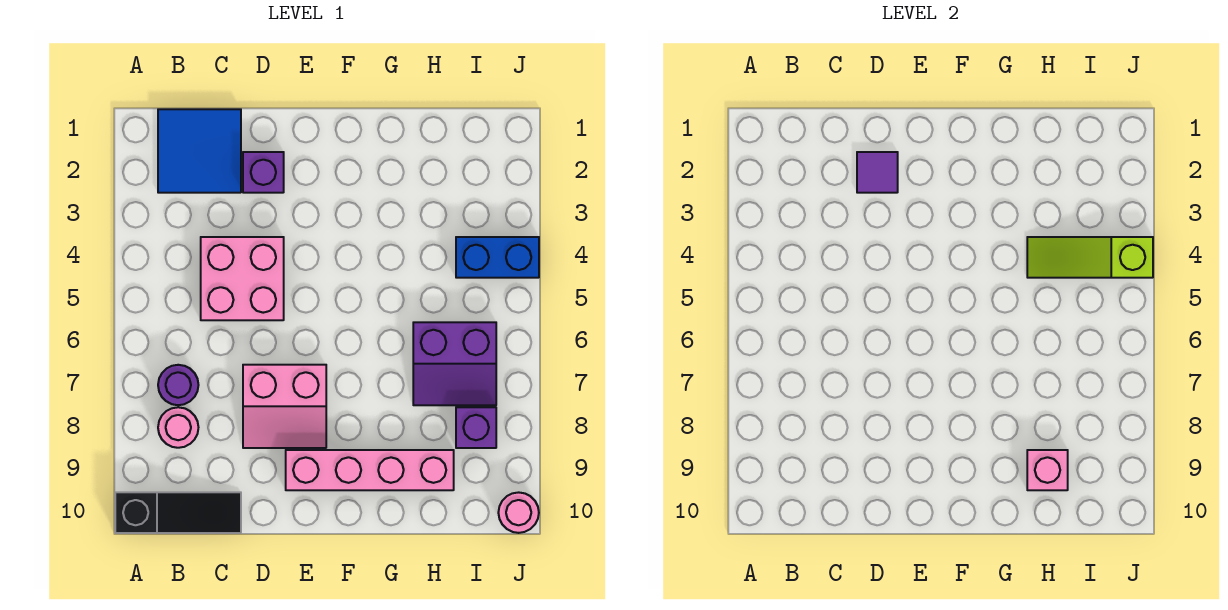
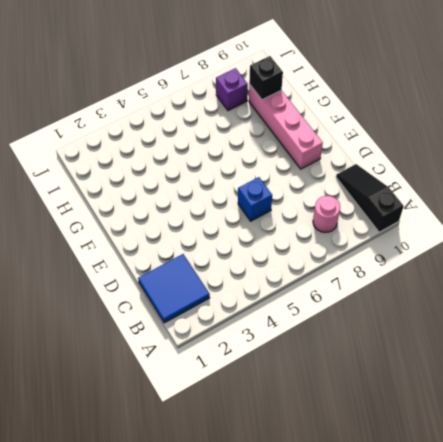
blue 1x1 brick [238,177,272,221] -> none
black 1x1 brick [249,56,283,100] -> pink 1x1 brick [1027,450,1068,490]
none -> purple 1x1 round brick [158,365,198,405]
none -> pink 2x2 brick [201,237,284,320]
none -> purple 1x1 brick [243,152,284,193]

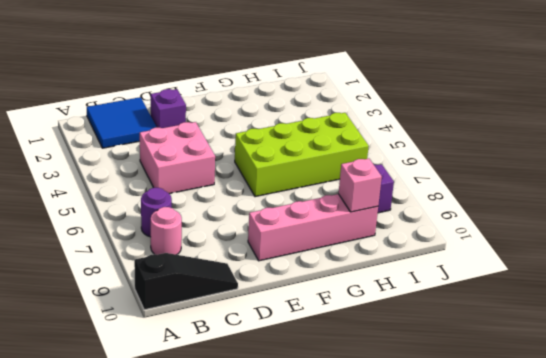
lime 2x4 brick [235,113,369,197] -> purple 2x2 slope [413,322,496,405]
none -> pink 2x2 slope [243,365,326,448]
none -> blue 1x2 brick [456,237,539,278]
none -> pink 1x1 round brick [498,492,539,533]

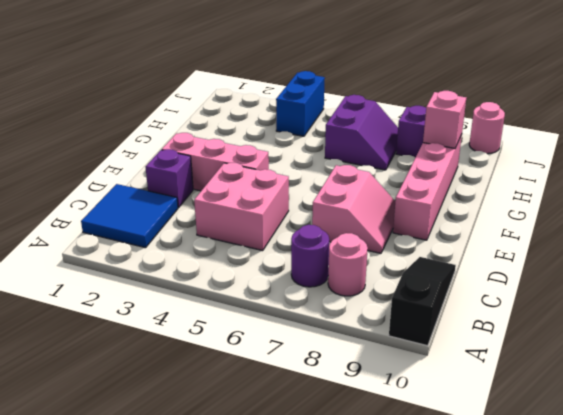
pink 1x3 brick [162,133,269,191] -> none
none -> purple 1x1 tile [857,152,898,193]
none -> lime 1x3 slope [1027,237,1153,278]

